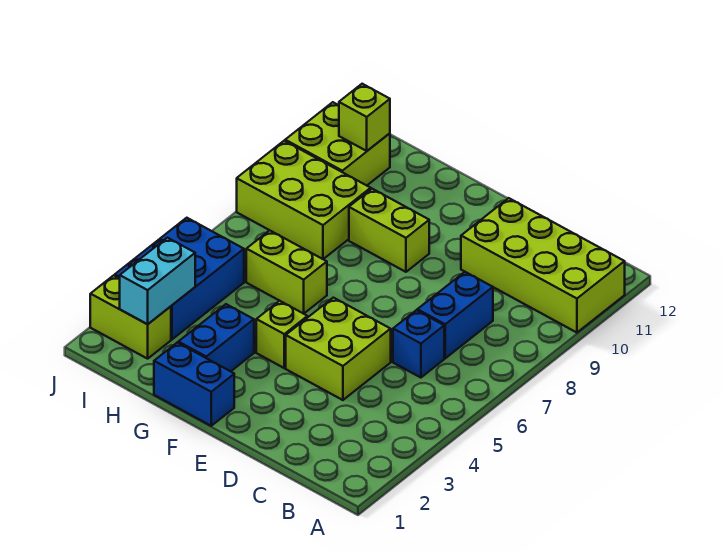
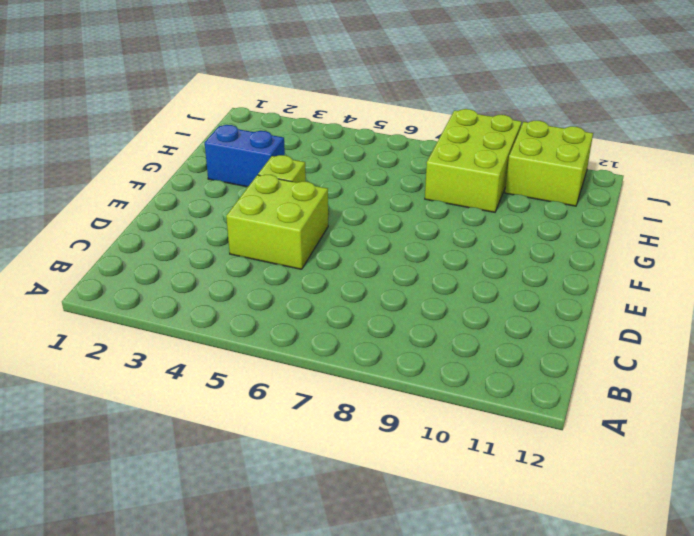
none -> lime 2x4 brick [461,198,625,333]
none -> blue 1x1 brick [393,310,444,378]
none -> blue 1x2 brick [417,272,493,358]

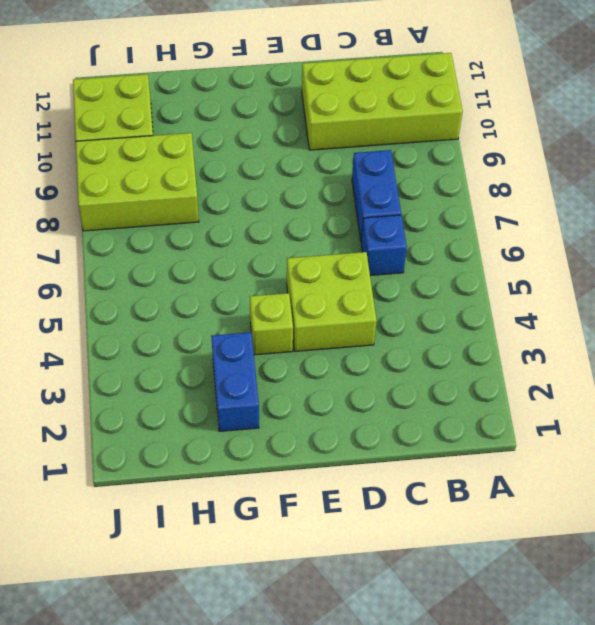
none -> blue 1x2 brick [154,343,234,426]
none -> lime 1x2 brick [349,189,429,272]
none -> lime 1x2 brick [246,230,327,314]

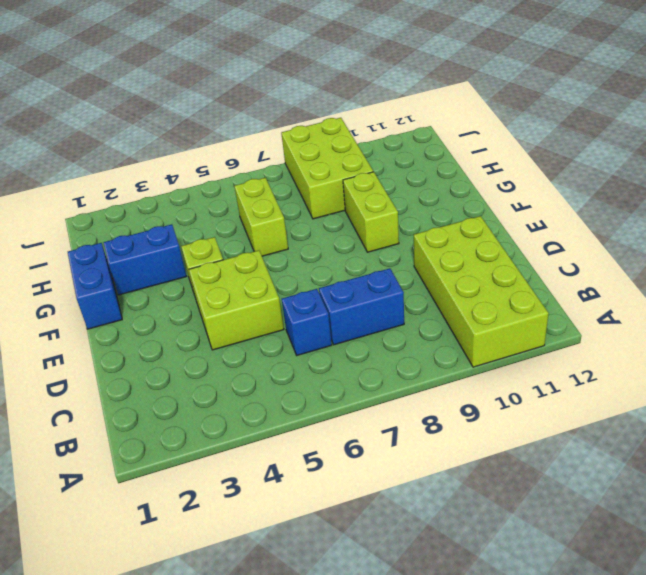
none -> lime 1x2 brick [90,275,171,359]
none -> blue 2x3 brick [115,218,244,339]
none -> lime 2x2 brick [285,102,390,185]

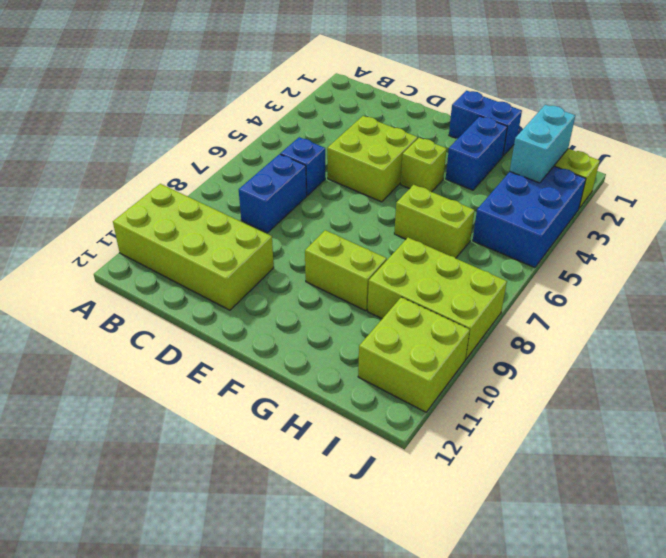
none -> lime 1x1 brick [339,84,390,151]

